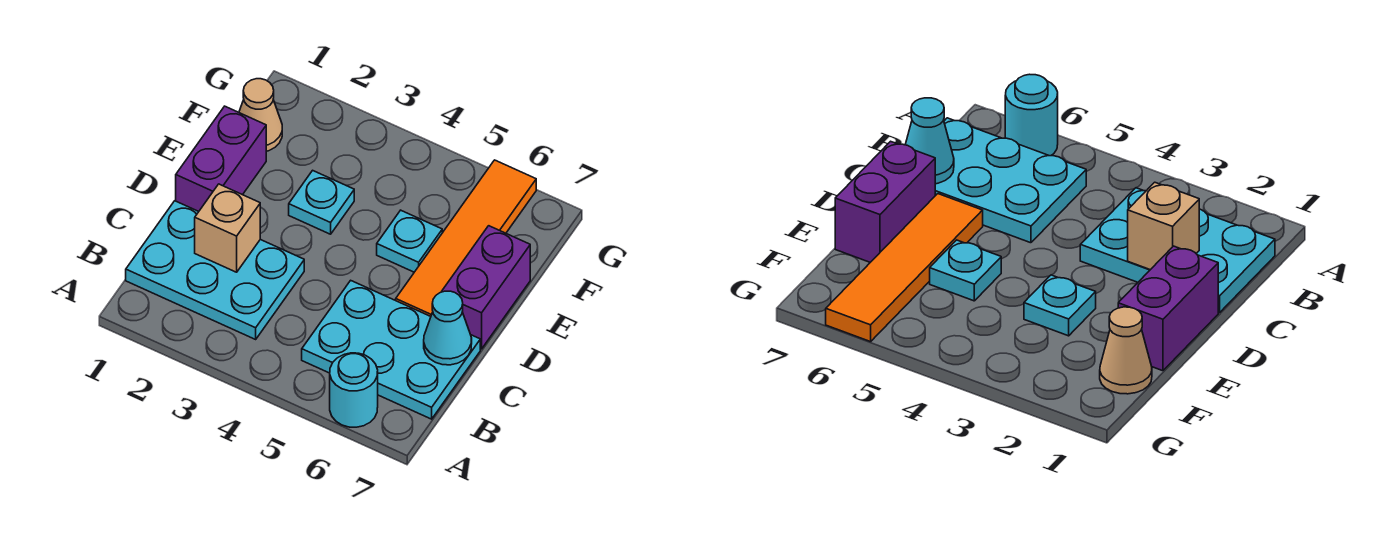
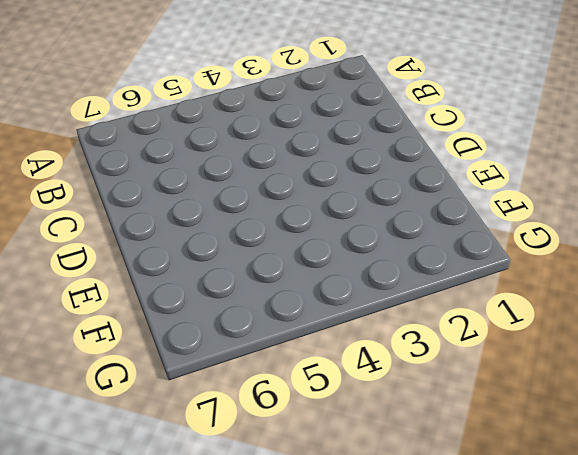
none -> cyan 1x1 round brick [330,353,378,427]
none -> cyan 2x3 plate [126,201,304,339]

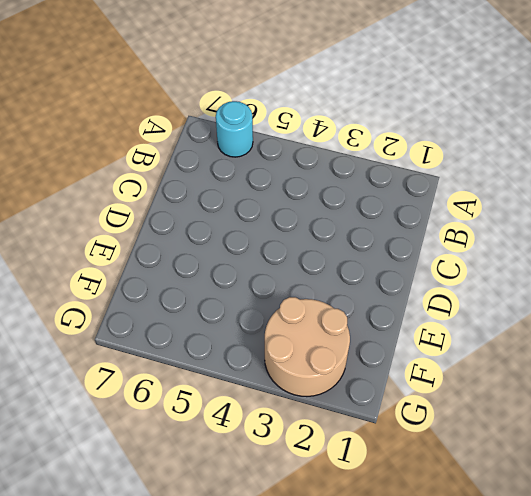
tan 2x2 round brick [265,297,350,396] -> none
none -> cyan 2x3 plate [126,201,304,339]
none -> cyan 2x3 plate [302,280,480,419]

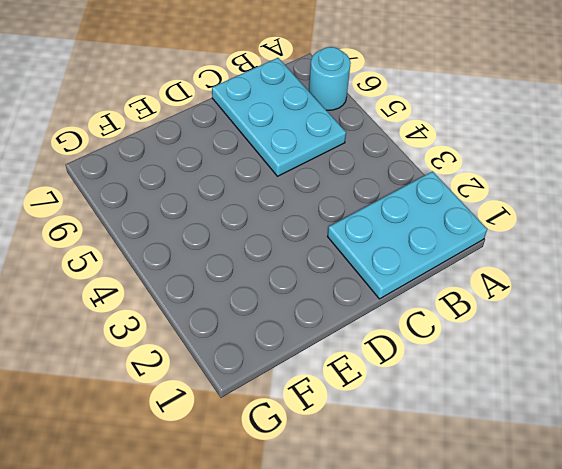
cyan 2x3 plate [328,172,487,299] -> cyan 2x3 plate turned to [126,201,304,339]
none -> purple 1x2 brick [176,106,266,211]
none -> orange 1x4 tile [396,160,536,316]

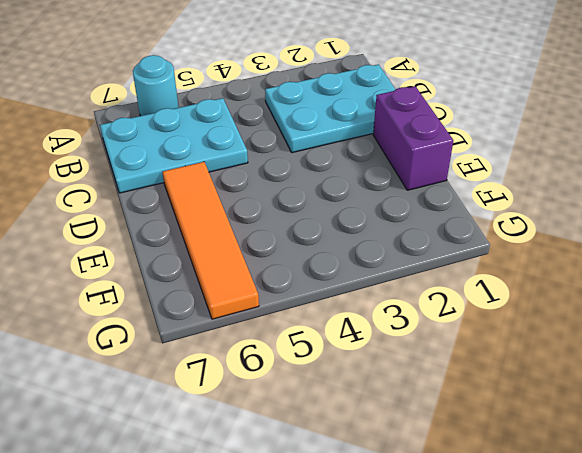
none -> purple 1x2 brick [442,226,530,349]
none -> cyan 1x1 plate [289,170,354,234]

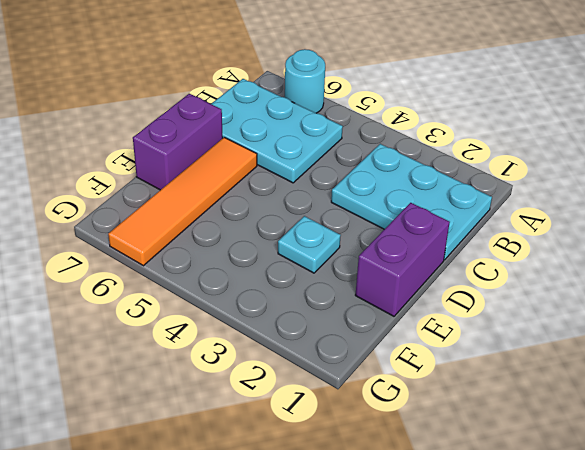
none -> cyan 1x1 plate [377,210,442,272]
none -> tan 1x1 cone [239,79,282,151]

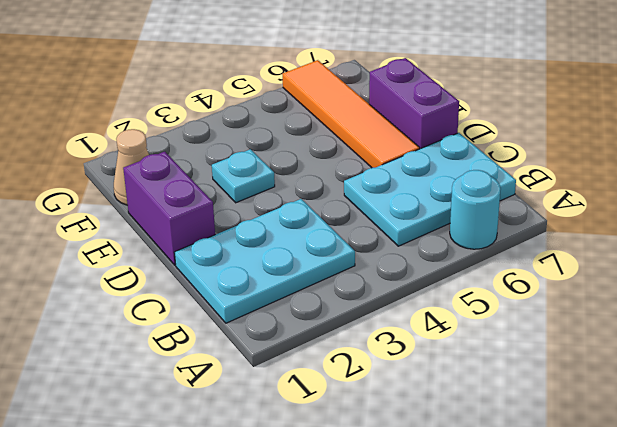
none -> cyan 1x1 plate [377,210,442,272]
none -> tan 1x1 brick [195,184,260,272]

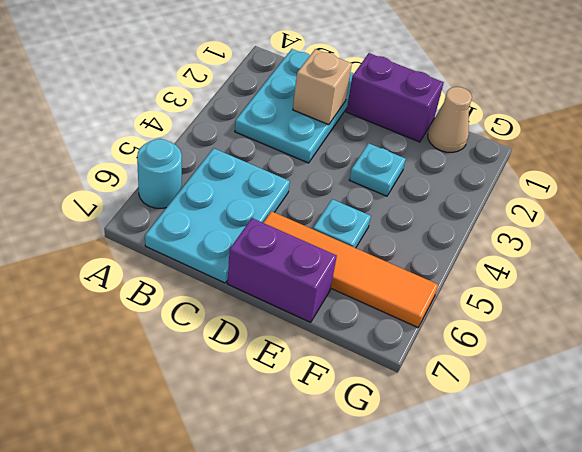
none -> cyan 1x1 cone [424,291,472,365]

